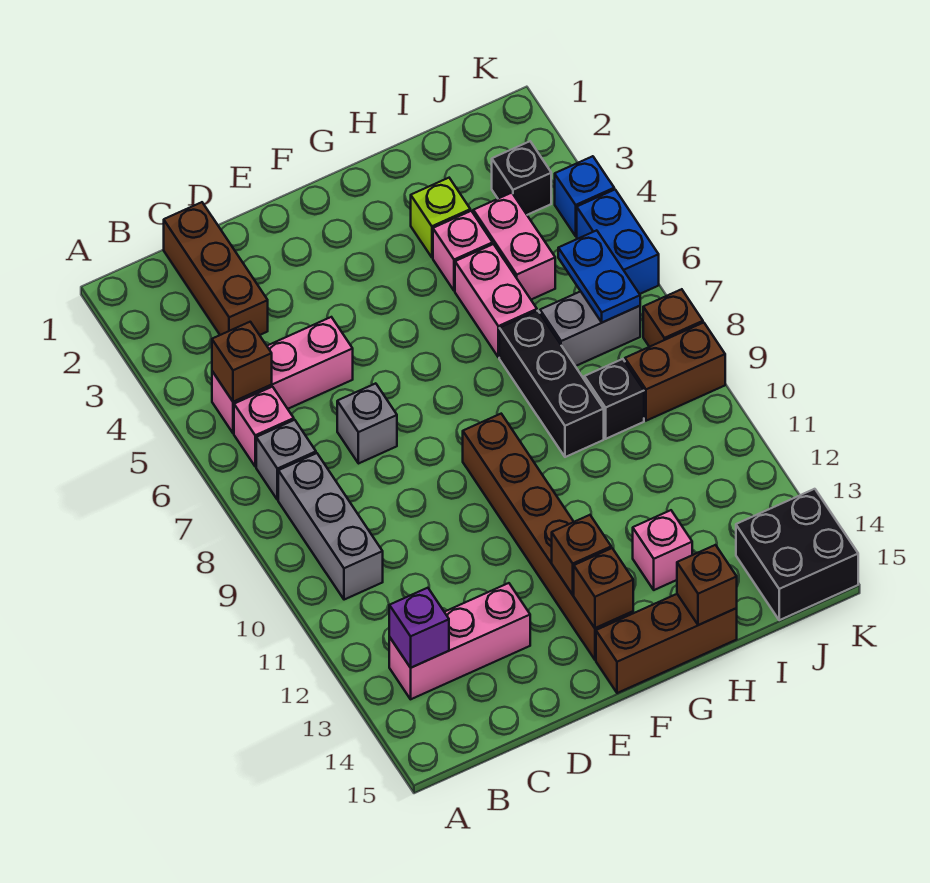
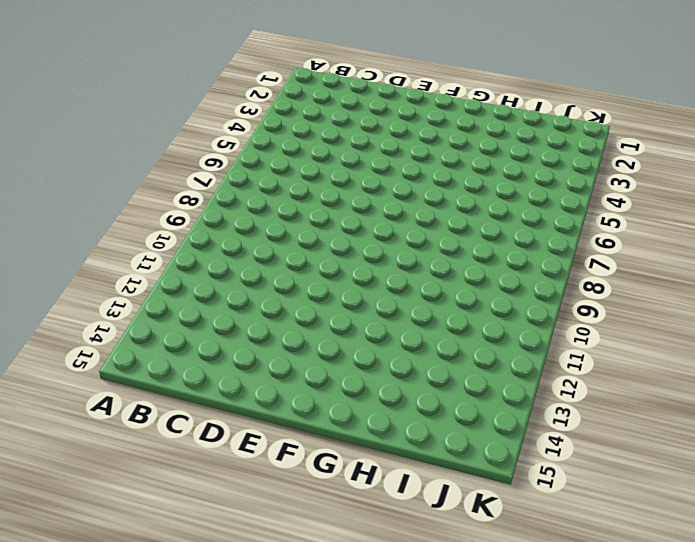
none -> pink 1x3 brick [212,317,353,433]
none -> pink 1x1 brick [234,387,294,467]
none -> grey 1x1 brick [256,420,316,500]

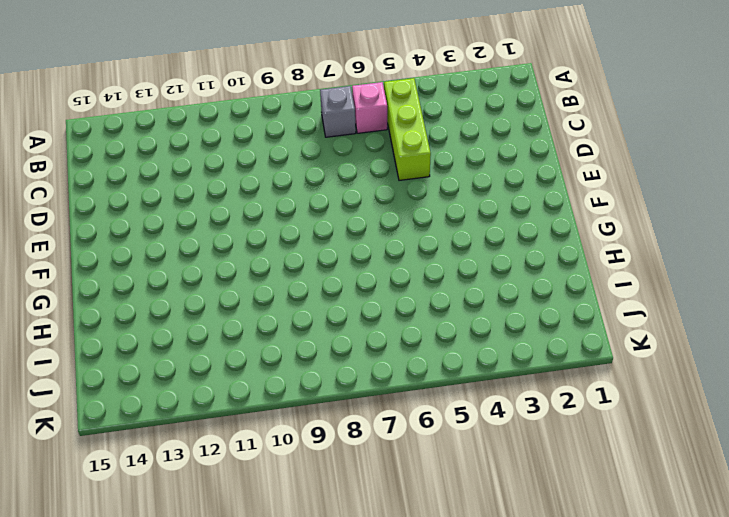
lime 1x3 brick [384,78,431,180] -> pink 1x3 brick [212,317,353,433]
none -> grey 1x3 brick [278,453,383,600]
none -> pink 1x3 brick [389,583,530,699]
none -> brown 1x3 brick [164,202,268,335]

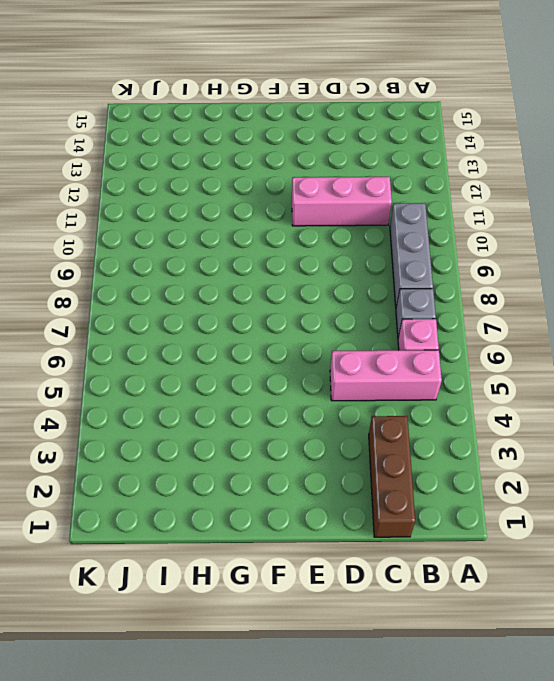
pink 1x3 brick [292,177,392,226] -> pink 1x3 brick moved to [389,583,530,699]
none -> grey 1x1 brick [337,383,397,464]
none -> brown 1x6 brick [463,414,633,660]
none -> brown 1x3 brick [596,594,737,693]

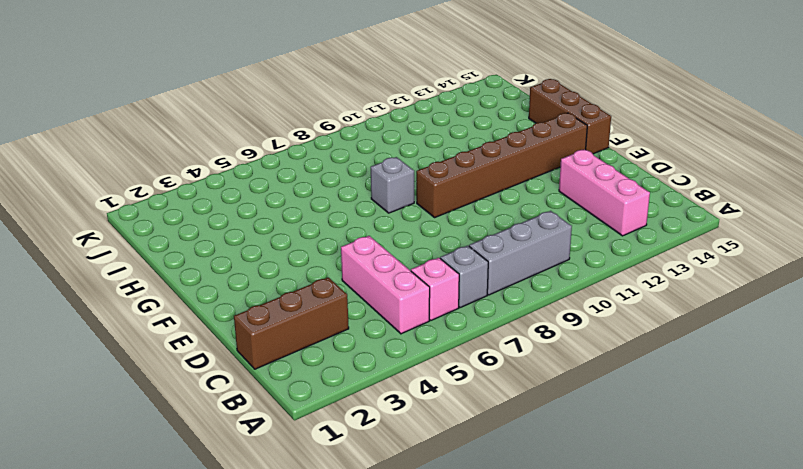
grey 1x1 brick [371,157,414,213] -> grey 1x1 brick moved to [337,383,397,464]
none -> lime 1x1 brick [411,178,470,258]
none -> pink 1x1 brick [433,211,493,291]
none -> pink 1x2 brick [455,244,537,357]

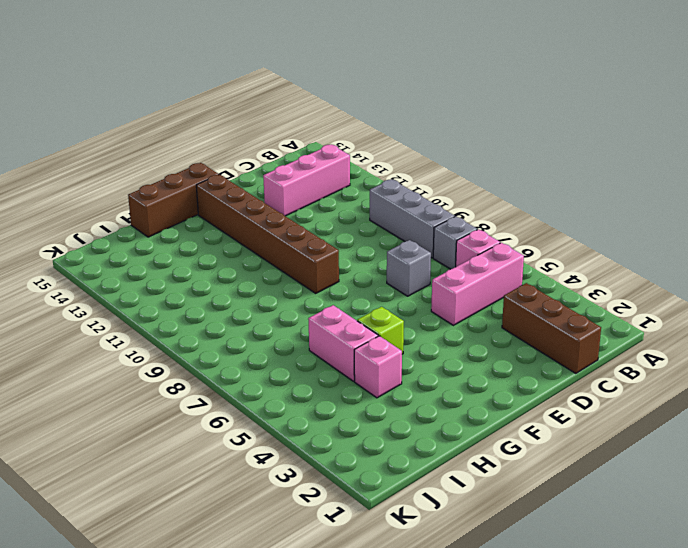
lime 1x1 brick [357,307,404,354] -> lime 1x1 brick moved to [411,178,470,258]
none -> black 1x3 brick [499,311,604,457]
none -> pink 1x1 brick [633,510,692,590]
none -> pink 1x2 brick [473,193,555,300]

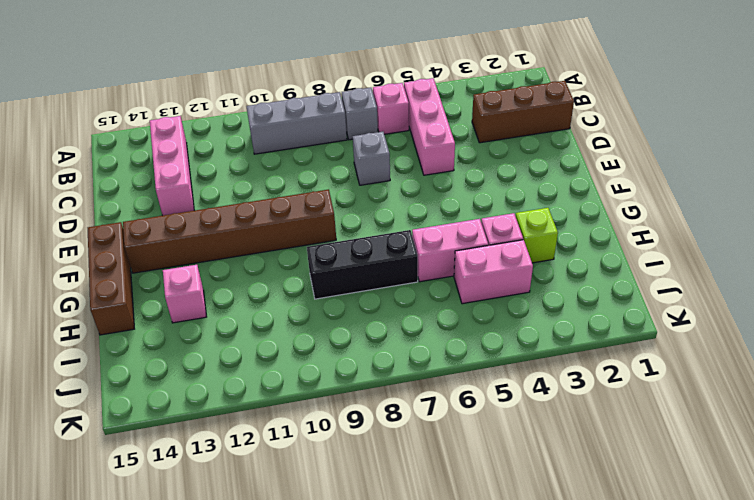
none -> grey 1x2 brick [540,291,640,366]
none -> black 1x1 brick [584,359,644,439]
none -> black 1x1 brick [492,141,551,215]

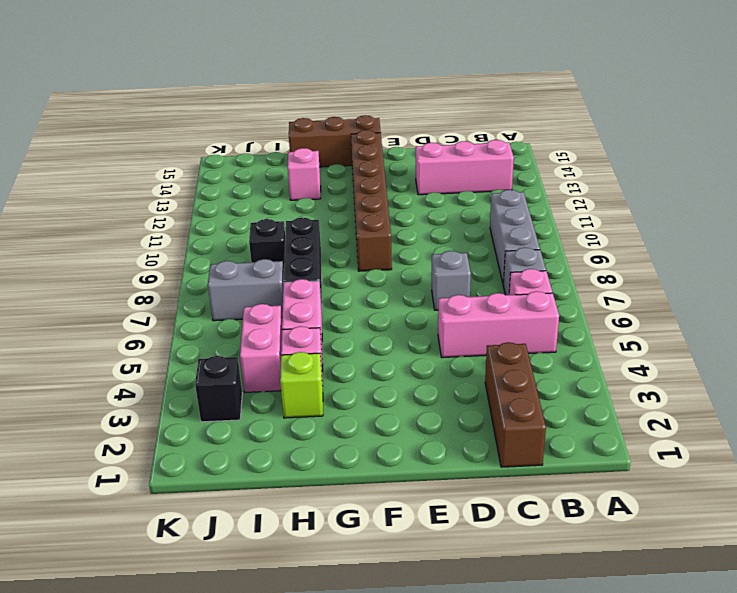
none -> brown 1x2 brick [625,323,725,421]
none -> black 2x2 brick [736,489,858,620]
none -> blue 1x1 brick [555,156,614,236]

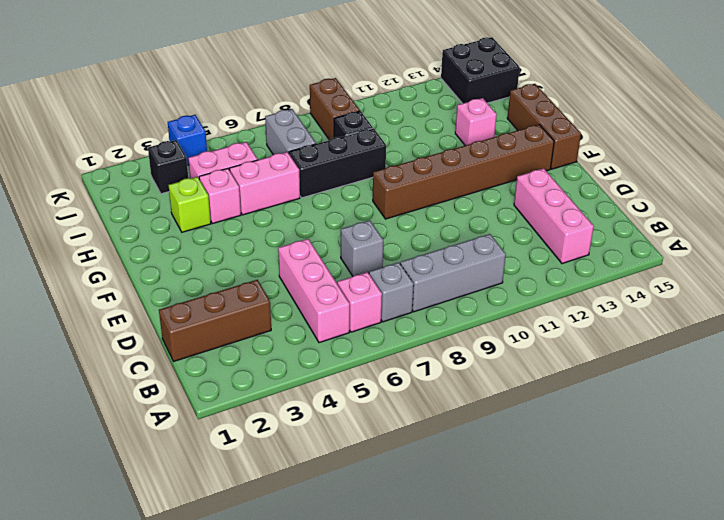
none -> blue 1x2 brick [577,190,659,294]
none -> brown 1x1 brick [643,289,703,347]
none -> brown 1x1 brick [212,322,272,402]

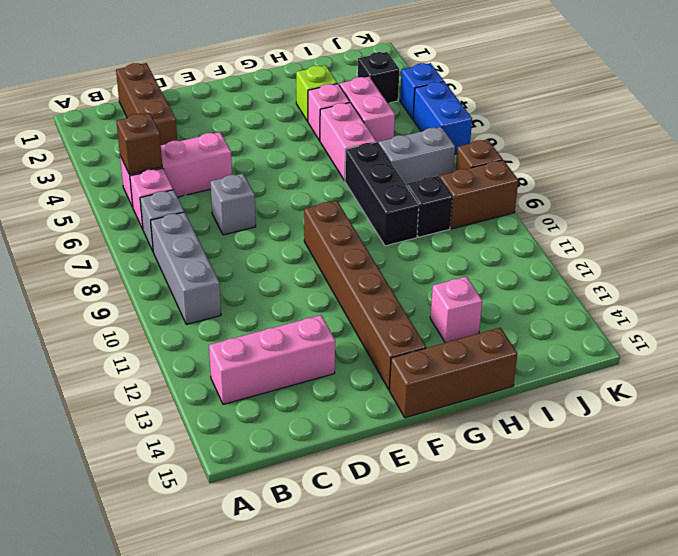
none -> black 2x2 brick [736,489,858,620]
none -> purple 1x1 brick [389,588,449,668]
none -> brown 1x1 brick [552,515,611,595]

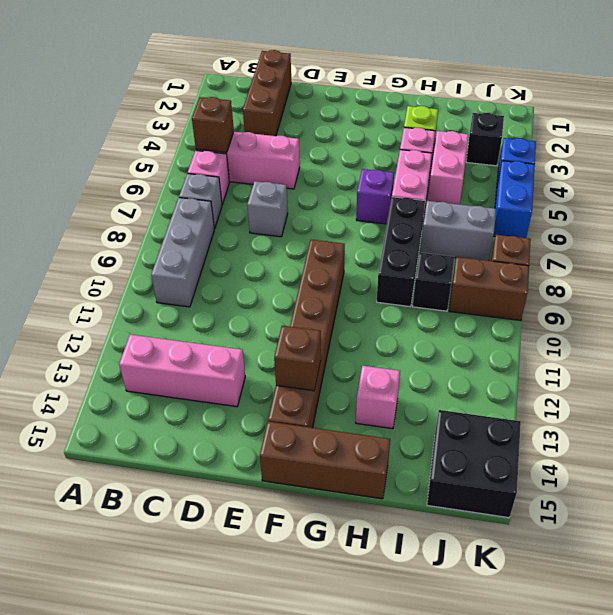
purple 1x1 brick [356,169,394,224] -> purple 1x1 brick moved to [389,588,449,668]
none -> brown 1x1 brick [574,548,633,628]
none -> brown 1x1 brick [677,545,737,625]
none -> blue 1x2 plate [558,230,640,323]

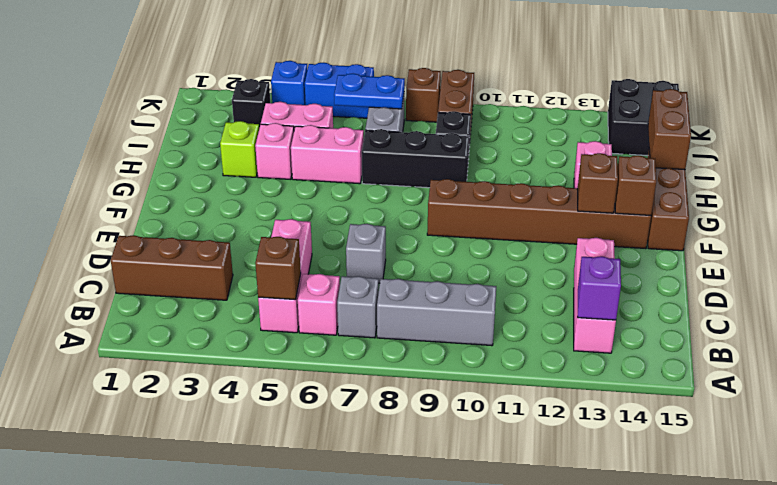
brown 1x2 brick [648,89,691,170] -> brown 1x1 brick [677,545,737,625]

